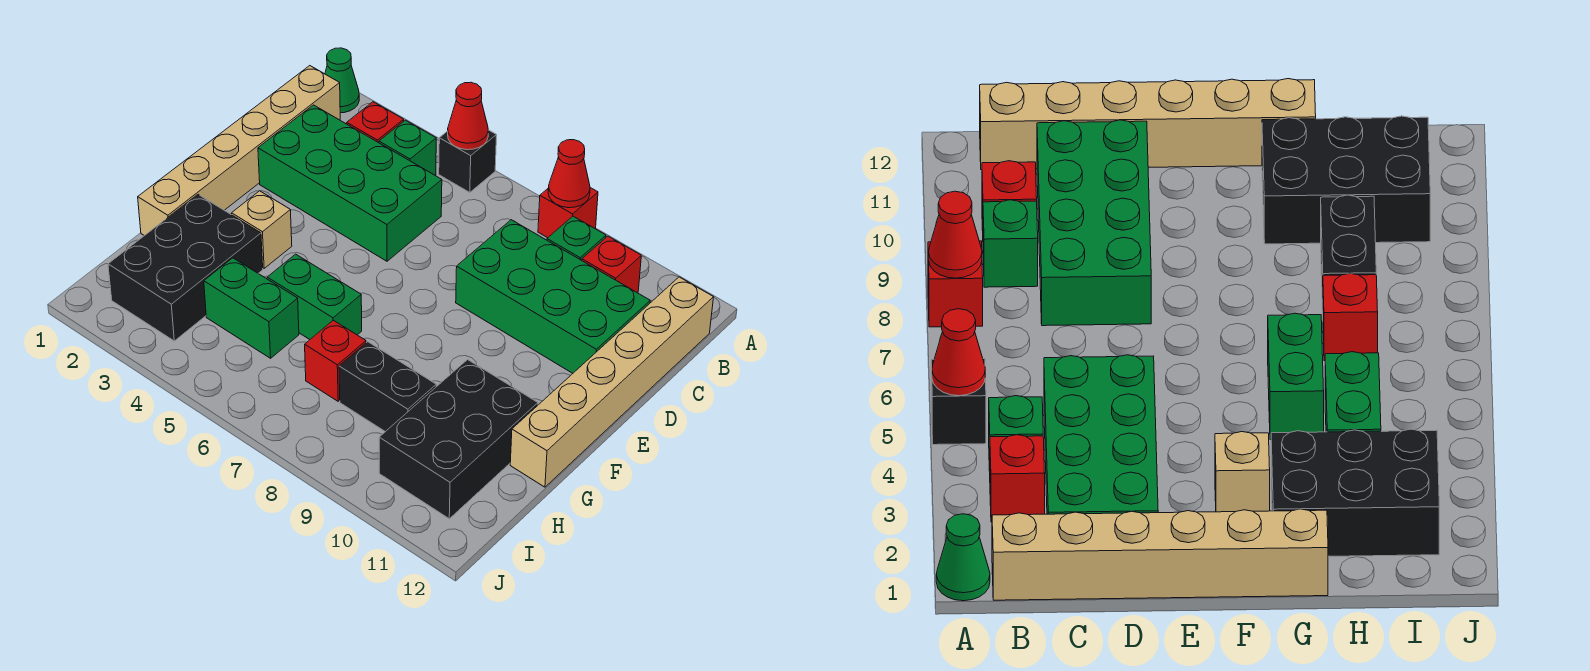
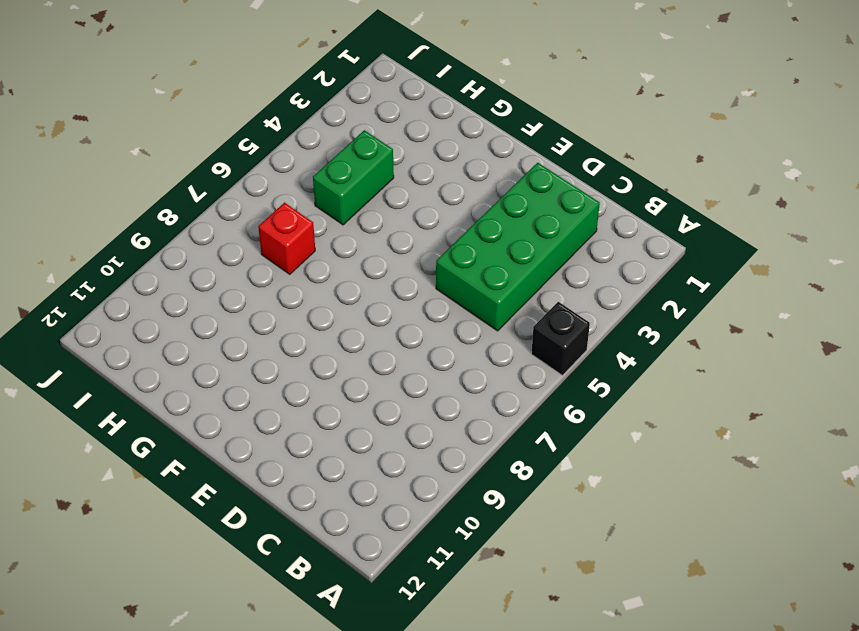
none -> green 1x1 cone [325,48,359,113]
none -> red 1x1 brick [538,188,598,238]
none -> tan 1x6 brick [138,66,340,236]

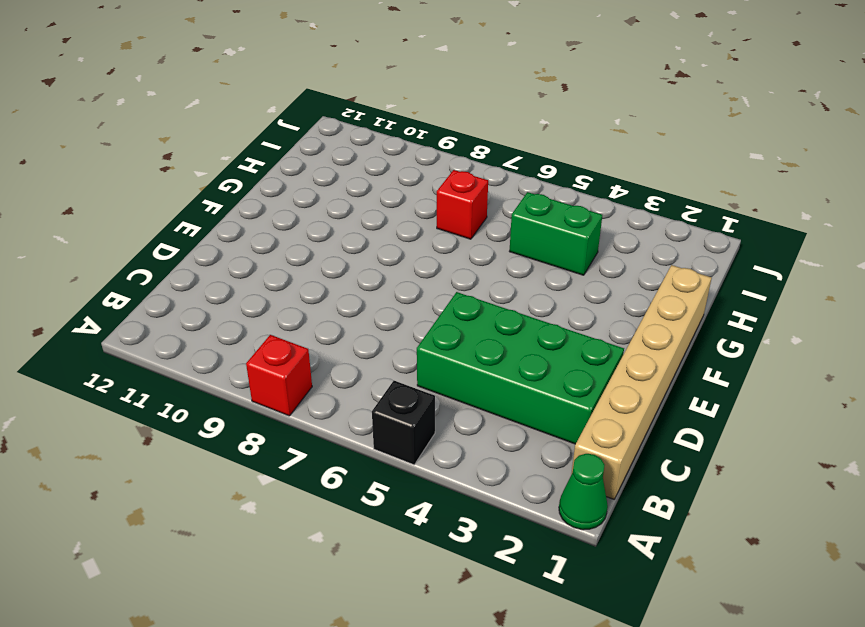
none -> red 1x1 brick [347,102,404,143]
none -> green 1x1 brick [379,120,436,175]
none -> green 1x1 brick [547,216,606,260]

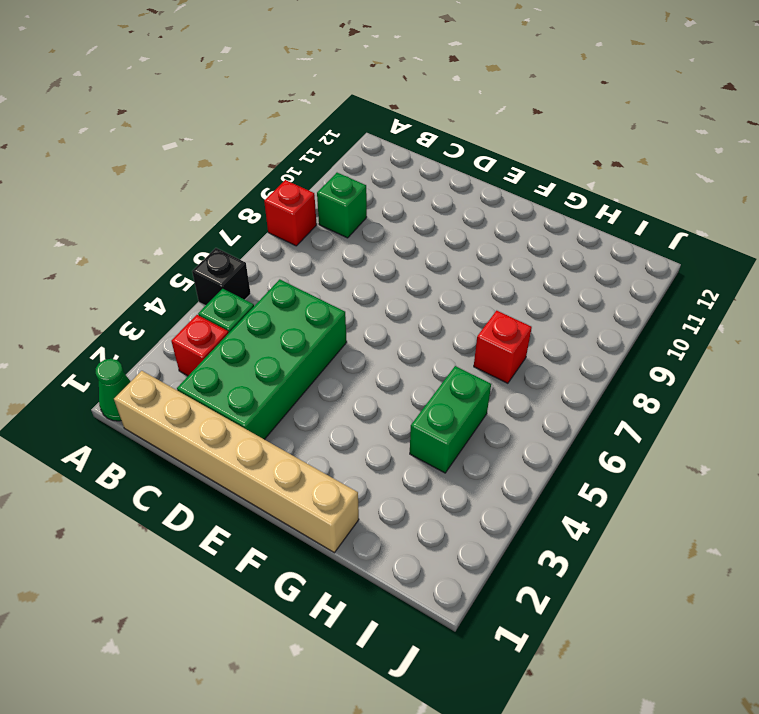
none -> red 1x1 brick [582,236,641,293]
none -> tan 1x6 brick [510,277,714,487]
none -> green 2x4 brick [456,220,650,373]

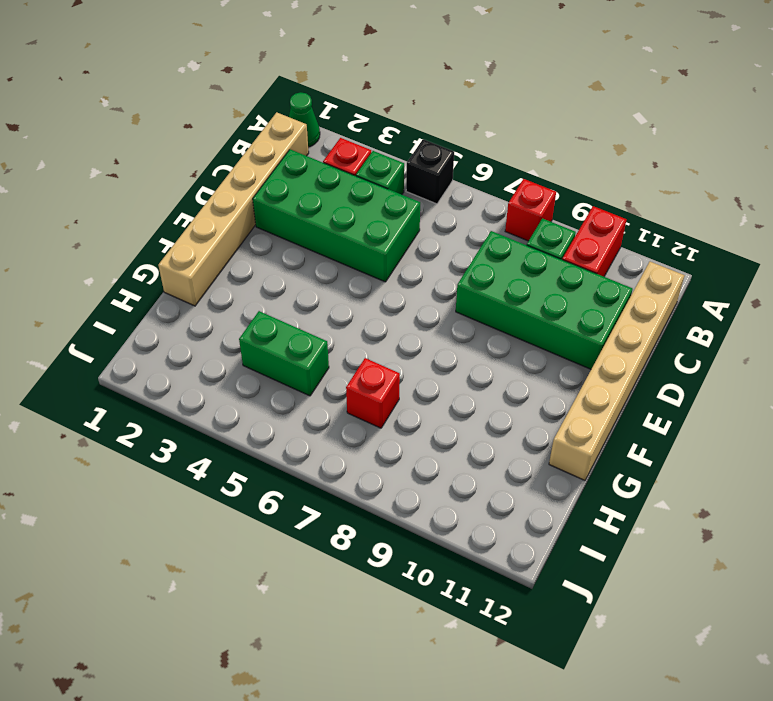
red 1x2 brick [562,206,627,277] -> red 1x1 brick [582,236,641,293]
none -> tan 1x1 brick [232,191,292,268]
none -> black 2x3 brick [108,195,263,341]
none -> green 1x2 brick [267,254,362,339]

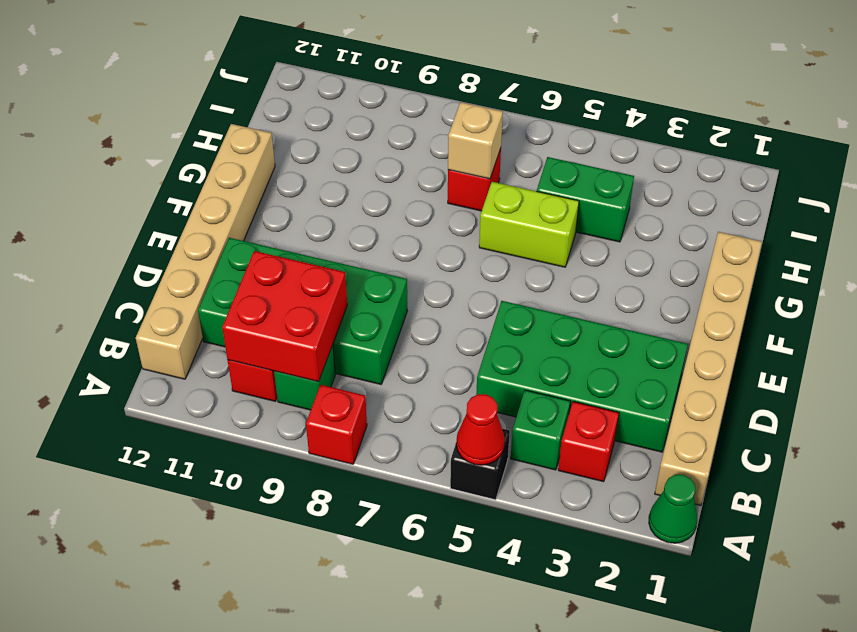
red 2x2 brick [222,251,347,382] -> none
lime 1x2 brick [479,182,579,267] -> green 1x2 brick [267,254,362,339]
tan 1x1 brick [448,102,503,179] -> tan 1x1 brick moved to [232,191,292,268]
none -> black 2x3 brick [108,195,263,341]
none -> black 2x3 brick [379,360,538,519]
none -> black 1x2 brick [339,342,436,432]

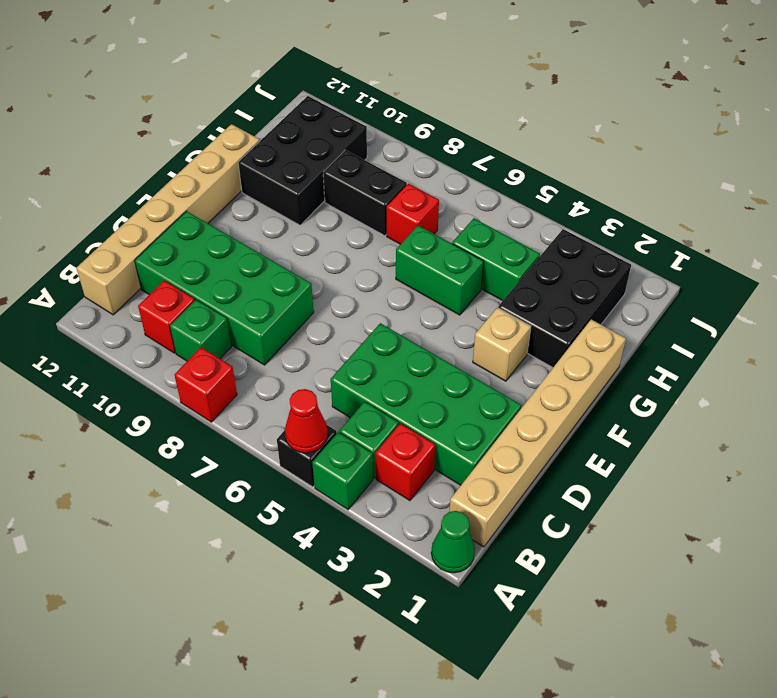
green 1x1 brick [312,432,373,510] -> none
none -> red 1x1 cone [548,140,590,208]

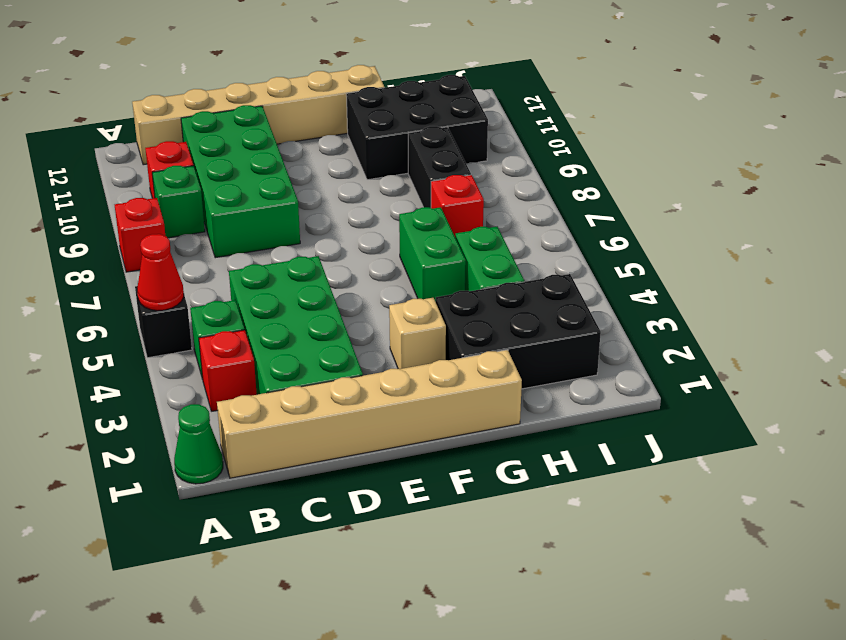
none -> red 1x1 cone [548,140,590,208]

